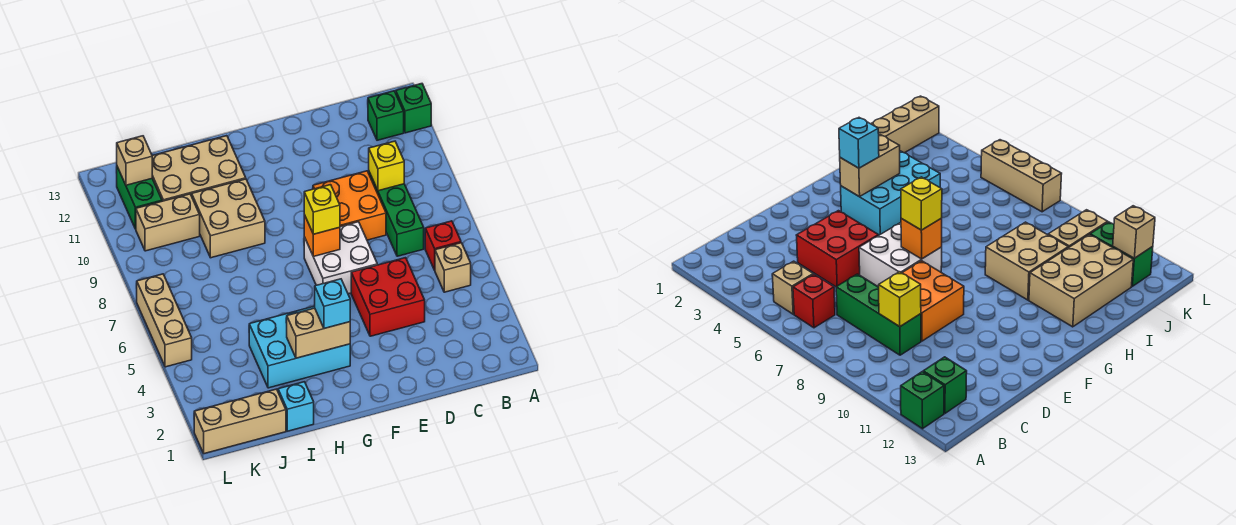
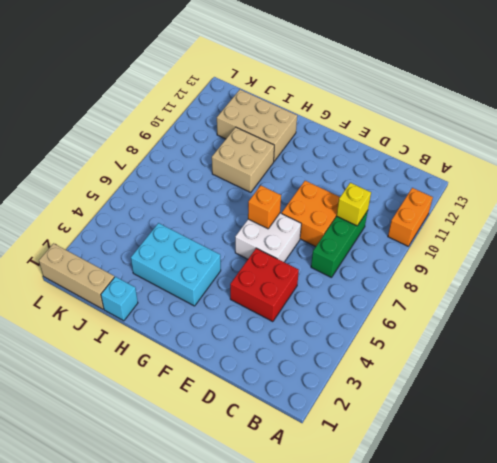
orange 1x2 brick [388,188,433,246] -> none
none -> green 1x1 brick [395,84,431,133]
none -> tan 1x1 brick [435,243,471,292]
none -> red 1x1 brick [425,221,461,270]

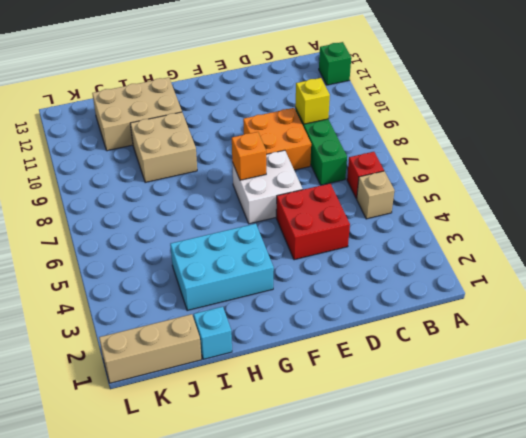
none -> green 1x1 brick [368,91,404,140]
none -> tan 1x2 brick [136,194,200,251]
none -> green 1x2 brick [116,167,162,229]

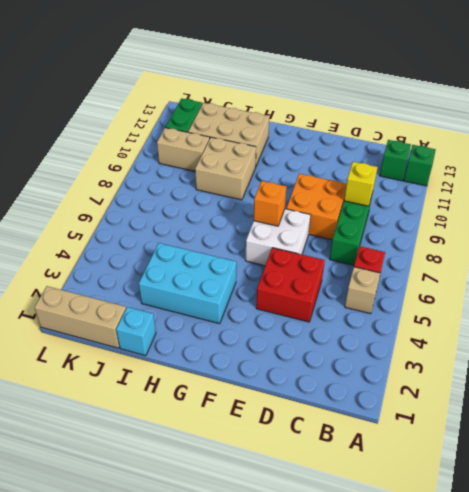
none -> tan 1x3 brick [136,274,192,367]
none -> tan 1x2 brick [287,308,350,358]
none -> tan 1x1 brick [117,136,152,185]

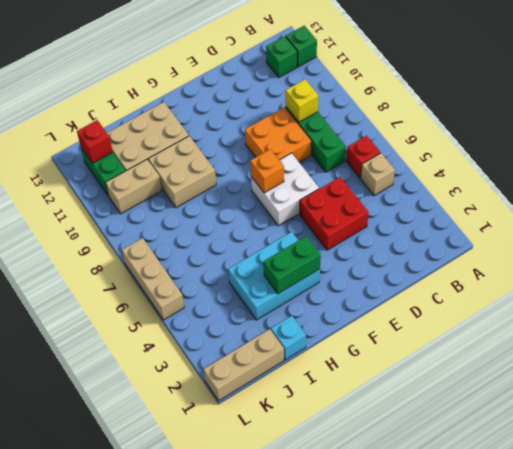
green 1x2 brick [264,236,321,293] -> tan 1x2 brick [287,308,350,358]
red 1x1 brick [77,120,113,163] -> tan 1x1 brick [117,136,152,185]
none -> yellow 1x1 brick [304,185,340,234]
none -> cyan 1x1 brick [315,279,350,328]

